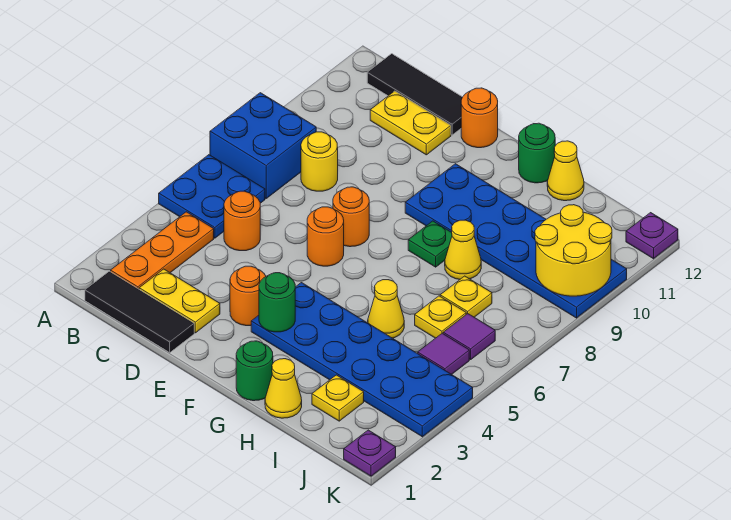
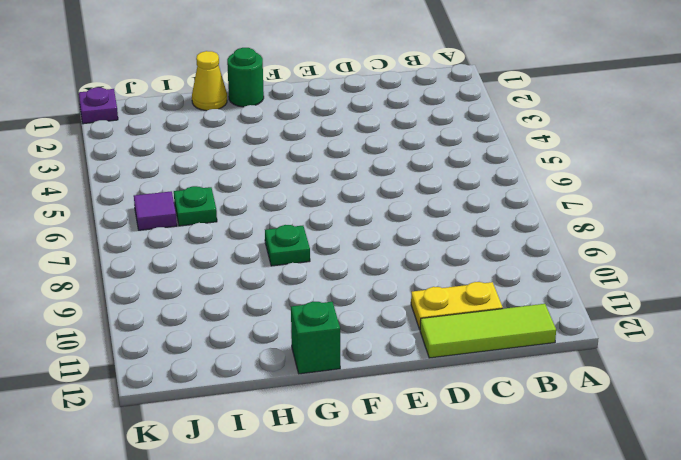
lime 1x3 tile [420,304,556,358] -> black 1x3 tile [367,54,462,135]
green 1x1 brick [291,302,340,374] -> green 1x1 round brick [519,123,555,183]
green 1x1 plate [174,186,217,226] -> yellow 1x1 plate [415,296,466,338]
none -> blue 2x2 plate [159,155,265,238]
none -> blue 2x2 brick [210,93,316,198]
none -> black 1x3 tile [85,271,194,353]
none -> orange 1x3 plate [111,212,214,289]

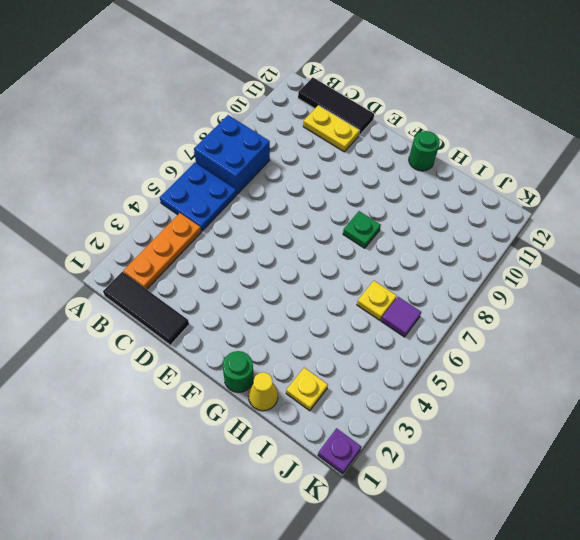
none -> yellow 1x2 plate [139,269,220,333]
none -> orange 1x1 round brick [224,191,260,251]
none -> yellow 1x1 round brick [301,132,338,191]
none -> orange 1x1 round brick [230,266,266,326]

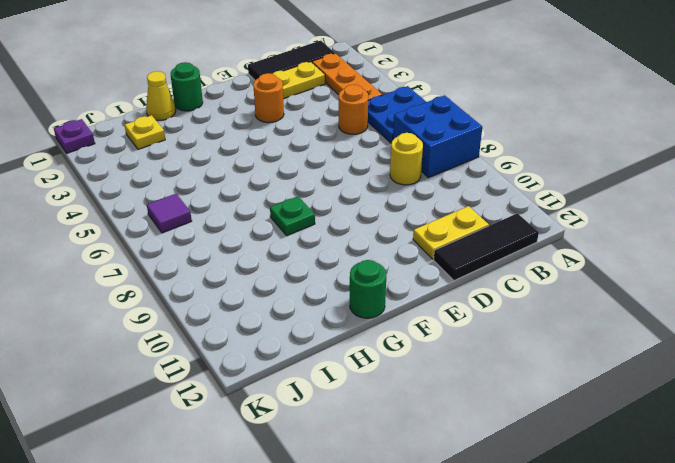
none -> orange 1x1 round brick [307,207,344,266]
none -> orange 1x1 round brick [333,187,369,247]
none -> orange 1x1 round brick [461,88,498,148]
none -> blue 2x6 plate [251,283,473,437]

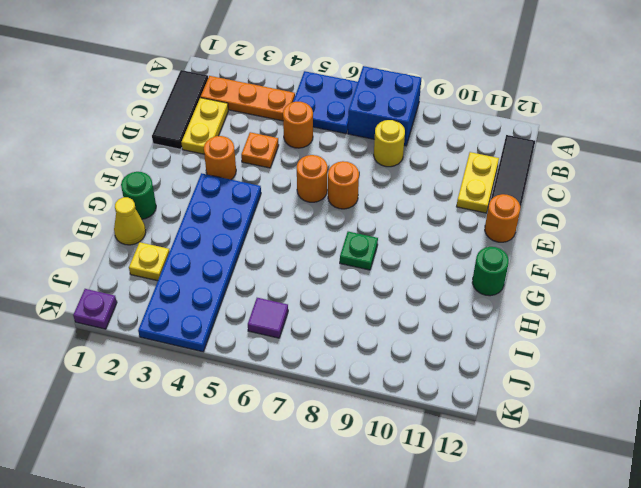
orange 1x1 plate [241,132,279,168] -> none
none -> blue 2x6 plate [405,164,627,318]
none -> yellow 1x1 cone [368,280,404,338]
none -> yellow 1x1 cone [445,220,481,279]
none -> yellow 1x1 cone [547,141,584,201]

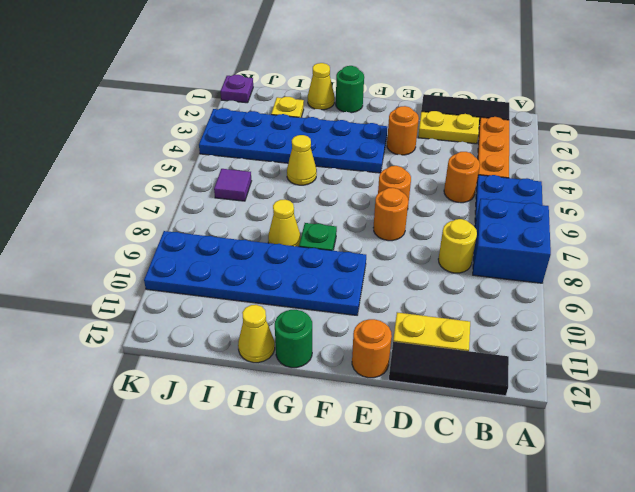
none -> yellow 1x1 plate [415,296,466,338]
none -> yellow 1x1 plate [440,276,492,317]
none -> purple 1x1 tile [418,333,469,374]
none -> purple 1x1 plate [626,213,678,259]

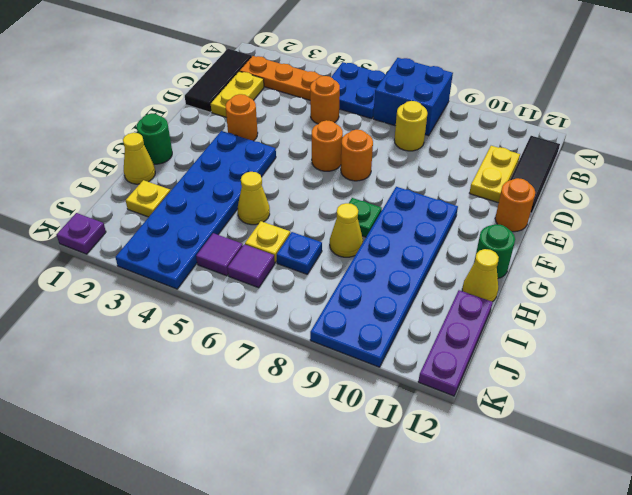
blue 1x1 plate [277,232,322,274] -> yellow 1x1 plate [440,276,492,317]
purple 1x3 plate [418,290,493,396] -> purple 1x1 plate [626,213,678,259]
none -> green 1x1 round brick [259,273,295,332]
none -> yellow 2x2 round brick [535,205,612,296]

